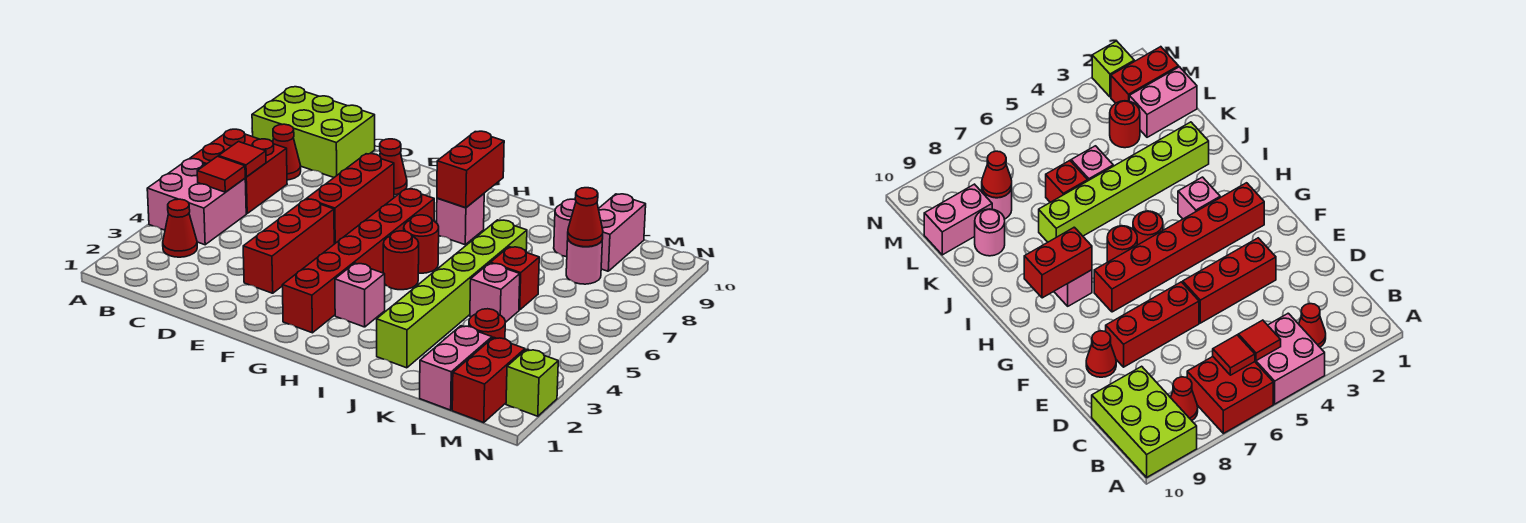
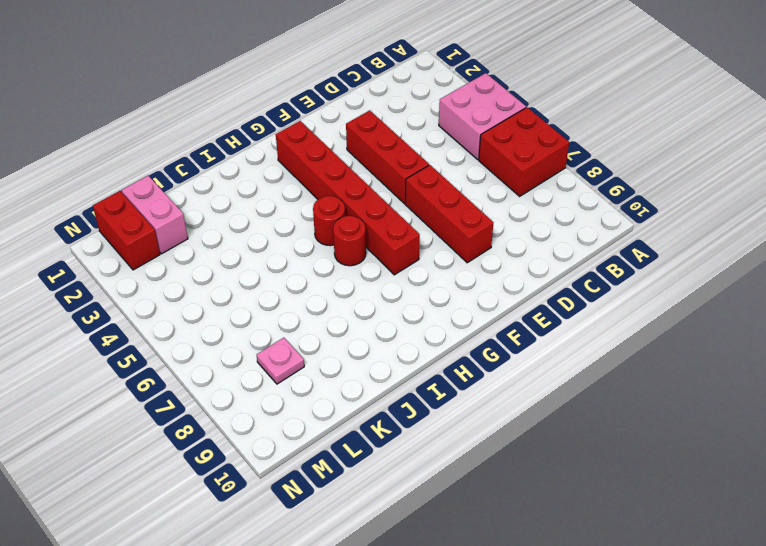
pink 1x1 plate [257,338,304,384] -> pink 1x1 round brick [566,240,602,284]
none -> lime 2x3 brick [252,87,375,177]
none -> red 1x1 cone [163,199,197,257]
none -> red 1x1 cone [273,124,301,180]

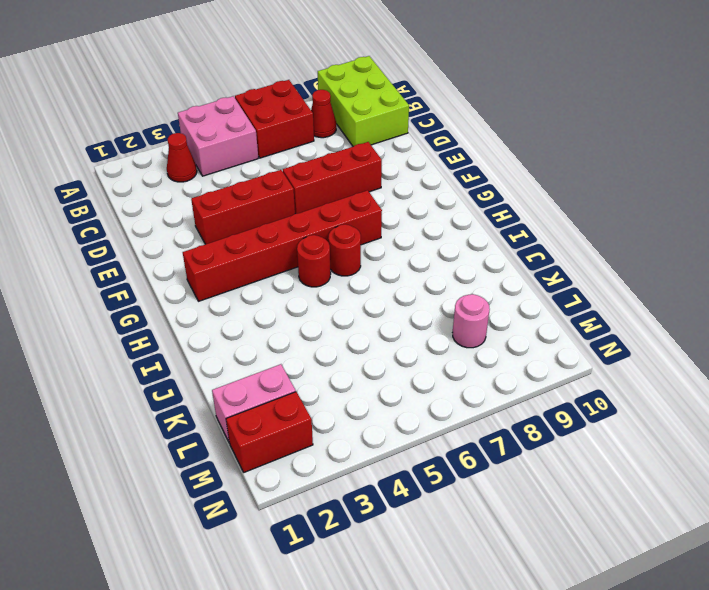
none -> red 1x1 cone [380,139,407,195]
none -> pink 1x1 brick [335,263,385,327]
none -> pink 1x1 brick [437,194,484,245]

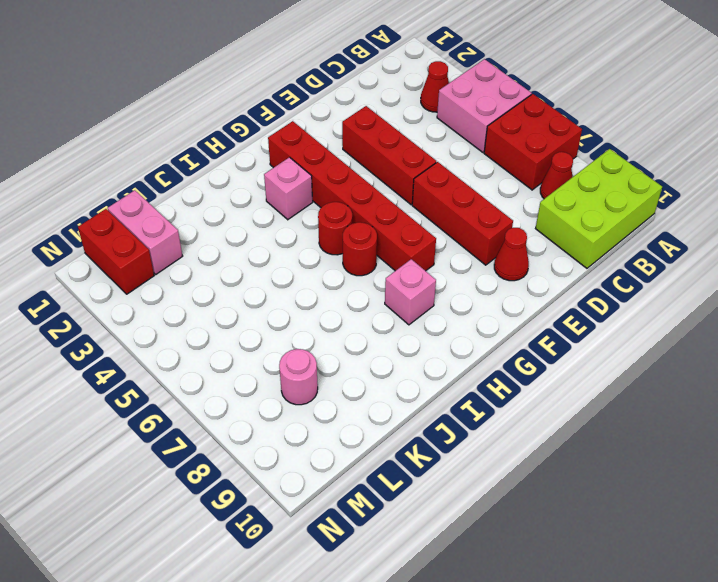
none -> lime 1x6 brick [377,220,527,368]
none -> pink 1x1 brick [470,263,520,322]
none -> red 1x1 brick [490,247,539,310]

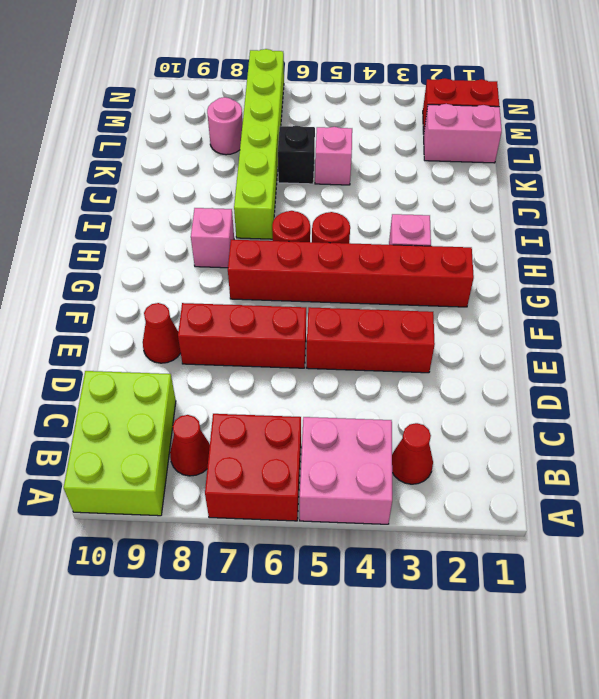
lime 1x6 brick [234,49,284,239] -> lime 1x6 brick turned to [377,220,527,368]
black 1x1 brick [278,126,315,184] -> red 1x1 brick [490,247,539,310]
none -> pink 1x1 round brick [554,199,576,257]
none -> red 1x1 round brick [469,309,505,339]
none -> pink 1x2 brick [599,194,646,271]

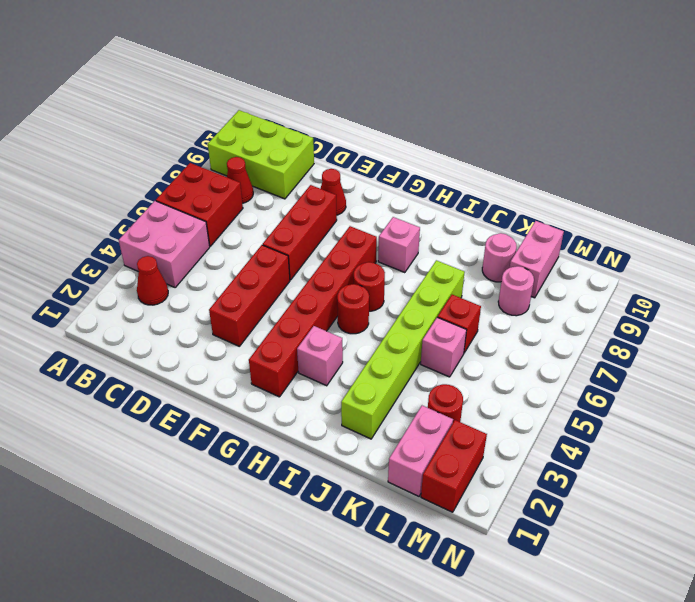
none -> lime 1x1 brick [506,349,558,416]
none -> red 1x1 tile [197,156,245,192]
none -> red 1x1 tile [219,142,266,177]

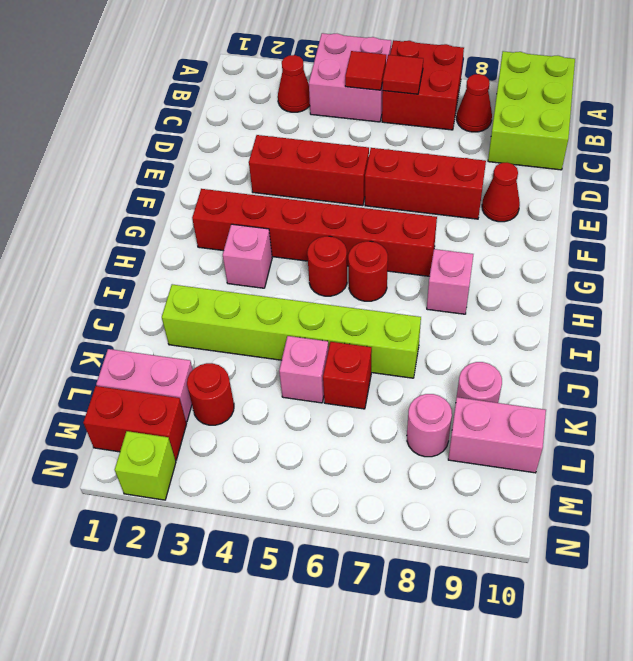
none -> red 1x2 brick [437,131,504,208]
none -> red 1x1 cone [568,188,603,247]

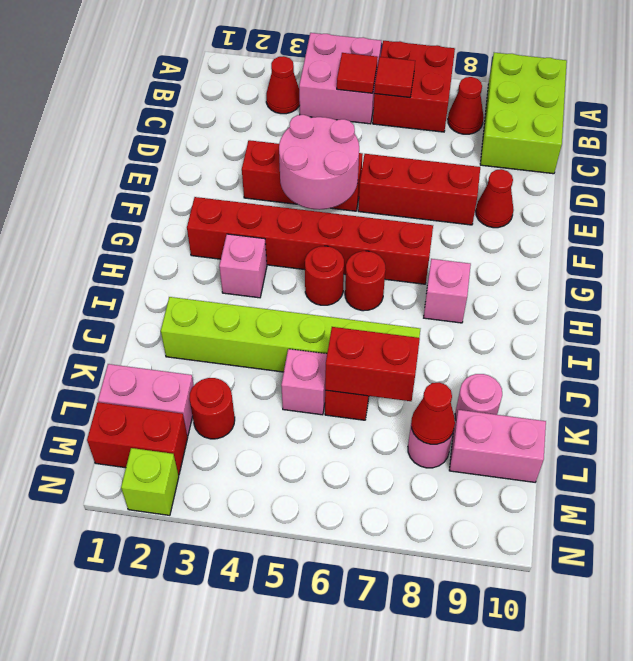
pink 2x2 round brick [279,115,359,210] -> none
red 1x2 brick [325,327,420,401] -> red 1x2 brick moved to [437,131,504,208]

